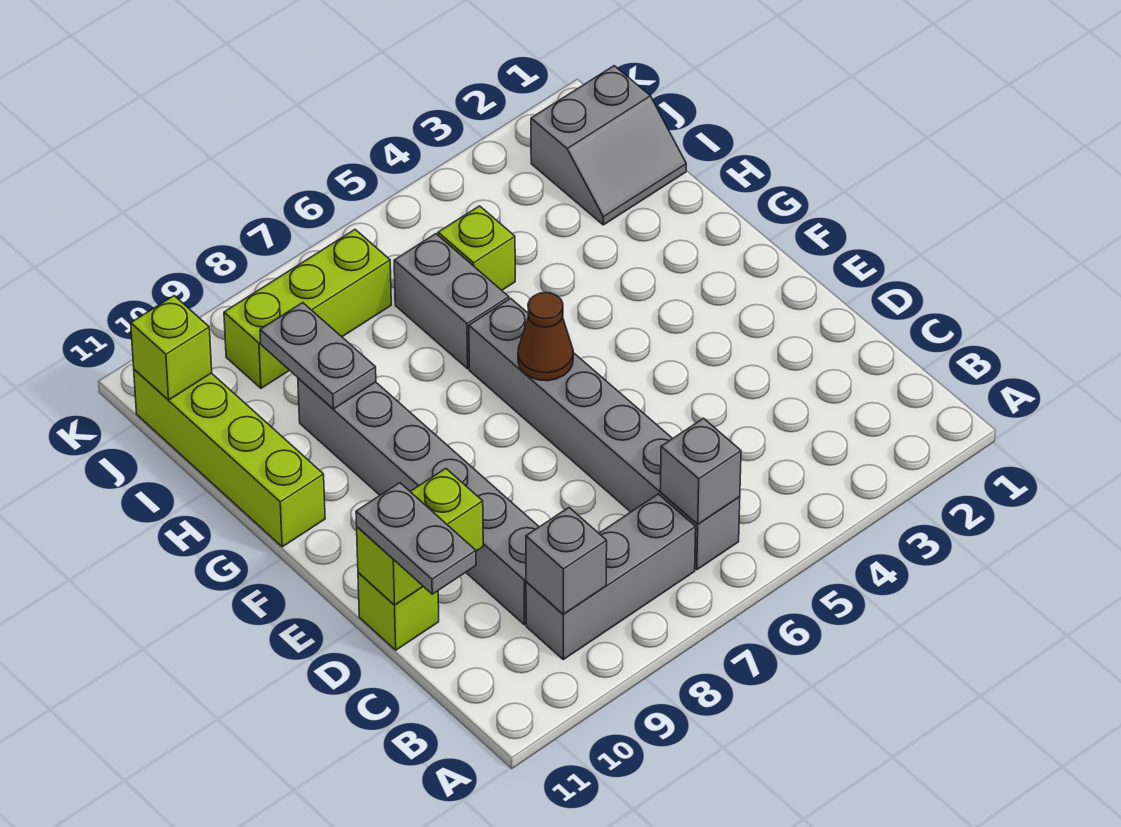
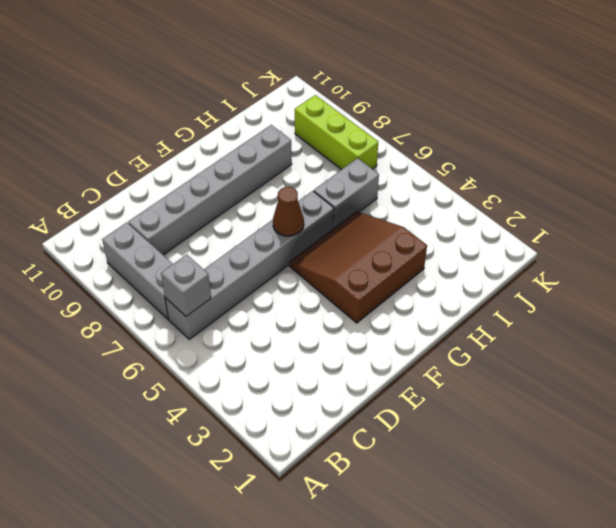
brown 3x3 slope [289,212,427,323] -> none
none -> lime 1x1 brick [358,573,439,650]
none -> lime 1x4 brick [134,369,325,547]
none -> grey 2x2 slope [531,66,686,225]

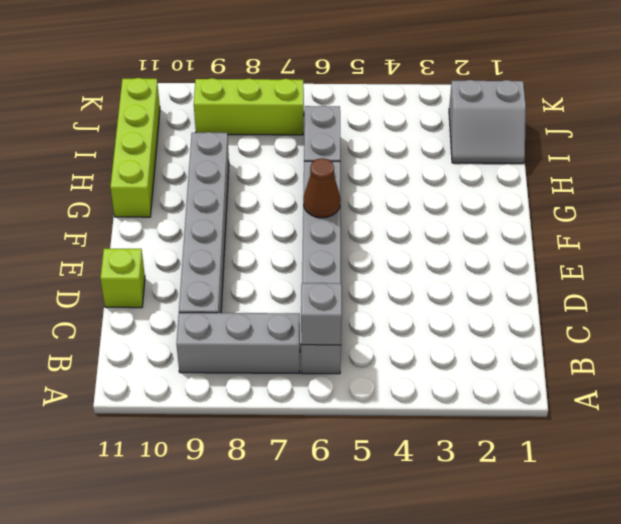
none -> lime 1x1 brick [438,206,515,290]
none -> grey 1x1 brick [526,508,607,614]
none -> lime 1x2 brick [357,468,483,605]

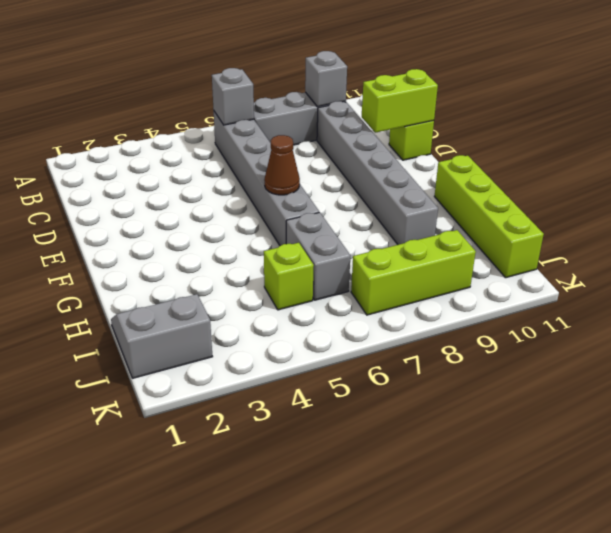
none -> grey 1x2 plate [260,303,376,409]
none -> lime 1x1 brick [131,296,212,400]
none -> grey 1x2 plate [356,483,476,594]

